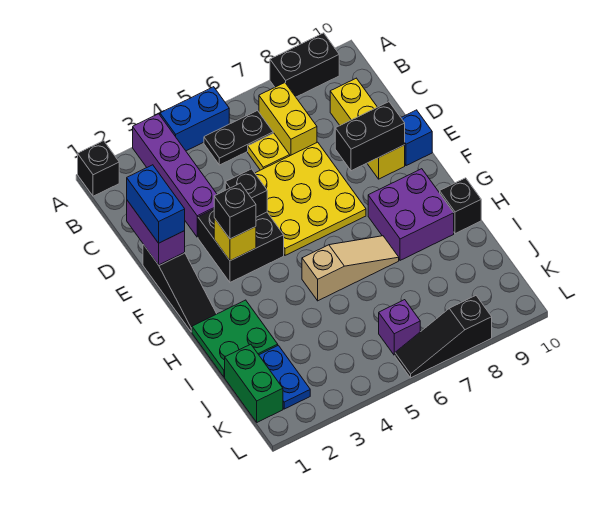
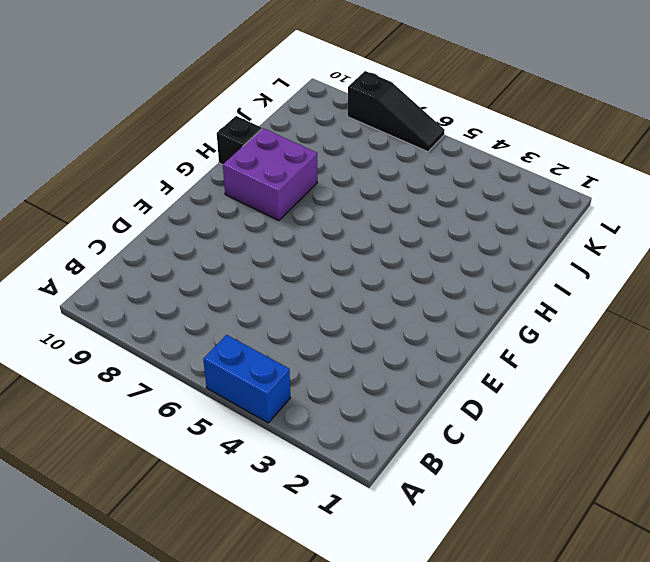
none -> black 1x1 brick [78,141,119,196]
none -> purple 1x4 brick [133,114,217,237]
none -> black 1x2 brick [270,33,339,97]

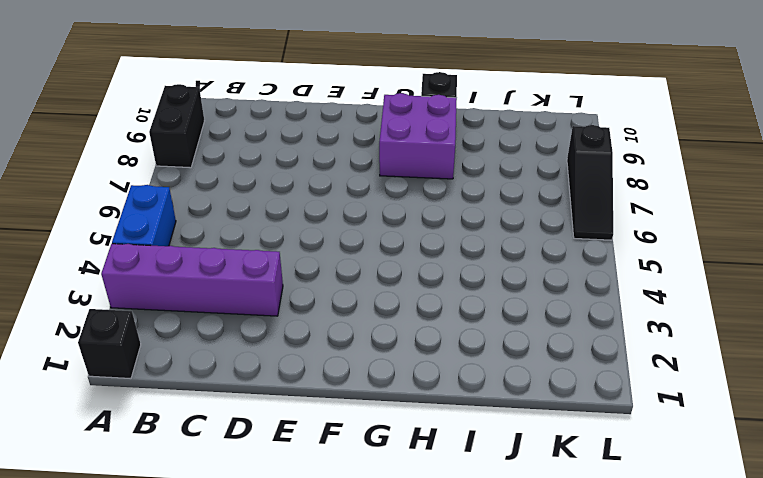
none -> black 1x2 plate [204,111,273,165]
none -> yellow 1x2 brick [259,83,317,156]
none -> yellow 1x1 plate [248,133,290,170]

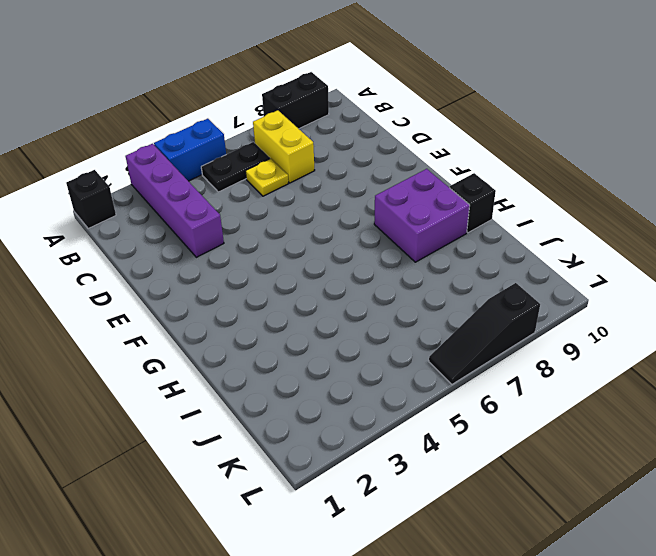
none -> yellow 1x3 brick [330,78,405,179]
none -> yellow 3x3 plate [255,142,366,255]
none -> black 1x3 slope [143,244,216,332]

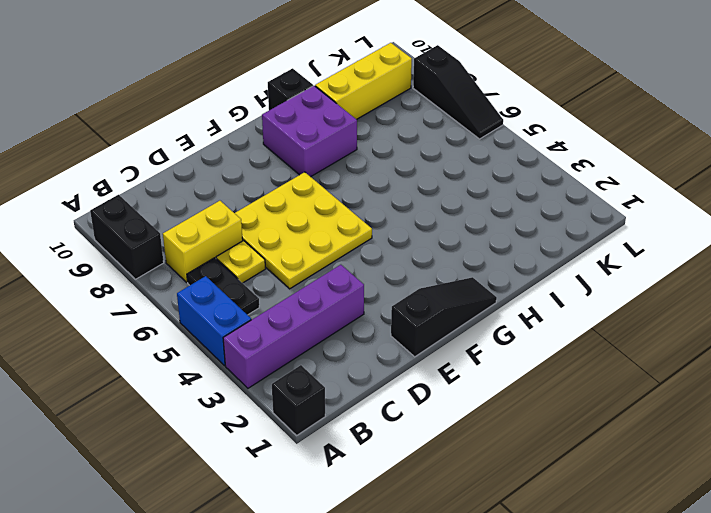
yellow 1x3 brick [315,43,412,119] -> yellow 1x3 brick moved to [330,78,405,179]
none -> black 2x2 brick [198,209,284,282]
none -> blue 1x1 brick [401,110,432,166]
none -> green 2x2 plate [192,300,278,377]

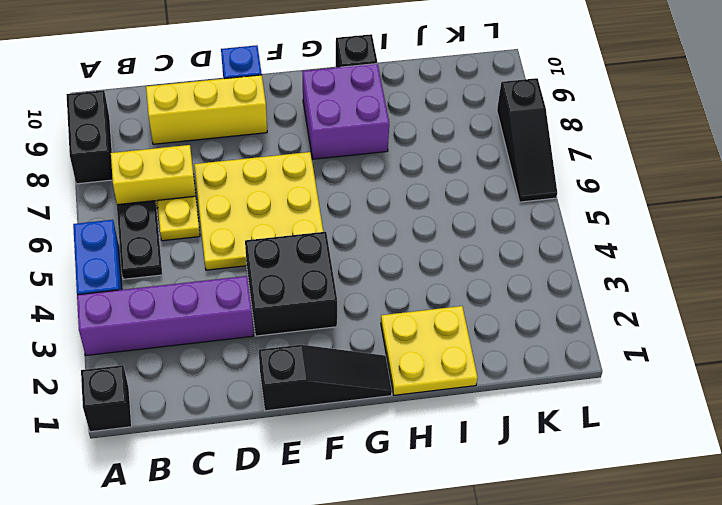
yellow 2x2 plate [381,306,478,395] -> green 2x2 plate [192,300,278,377]
none -> tan 1x3 slope [302,236,399,301]
none -> green 1x2 brick [225,344,283,422]
none -> blue 1x2 plate [259,345,310,409]

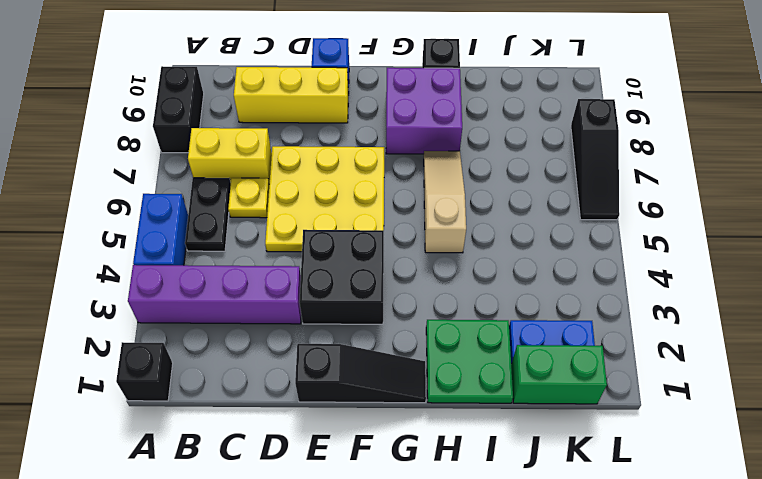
none -> purple 1x1 brick [379,300,420,355]
none -> purple 1x2 brick [127,201,185,265]
none -> black 1x1 brick [225,169,267,217]

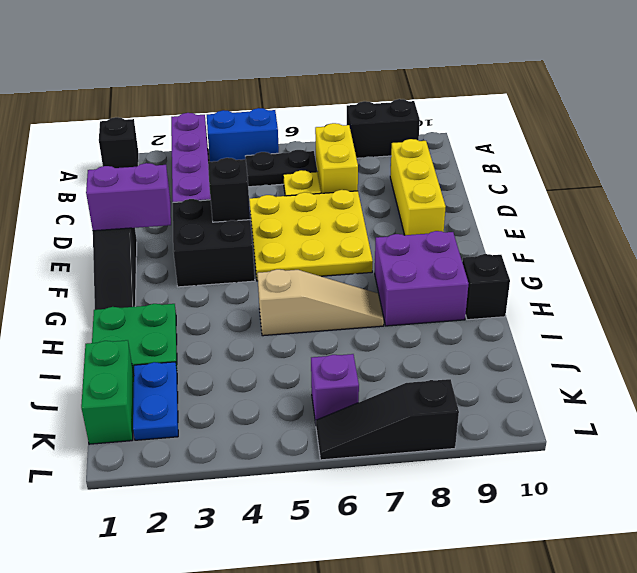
purple 1x2 brick [86,163,171,231] -> purple 1x2 brick turned to [127,201,185,265]
none -> blue 1x1 brick [401,110,432,166]
none -> black 1x2 brick [335,102,405,171]
none -> yellow 1x1 brick [214,218,256,261]

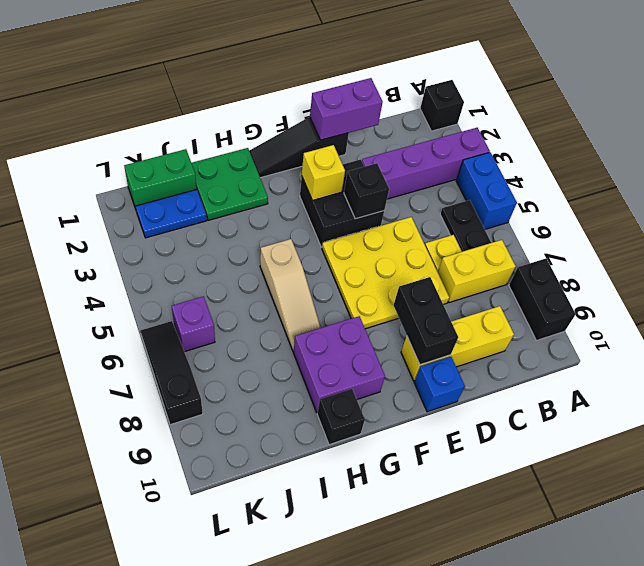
none -> blue 1x2 brick [127,165,185,243]
none -> black 1x1 brick [214,183,256,239]

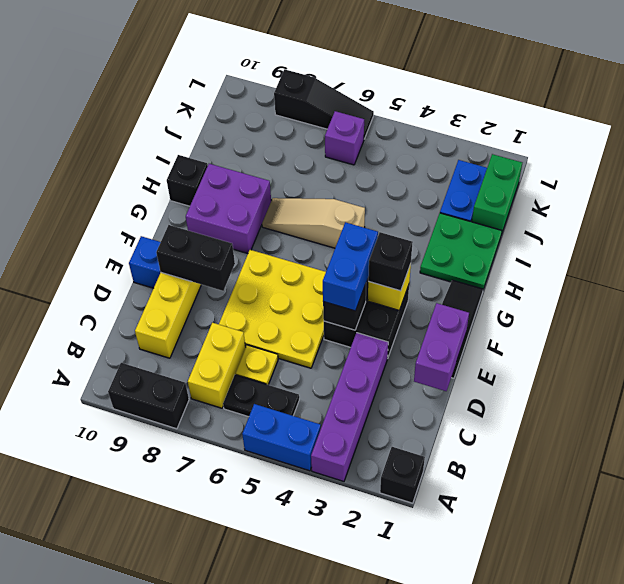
blue 1x2 brick [323,222,378,311] -> blue 1x2 brick moved to [127,165,185,243]

